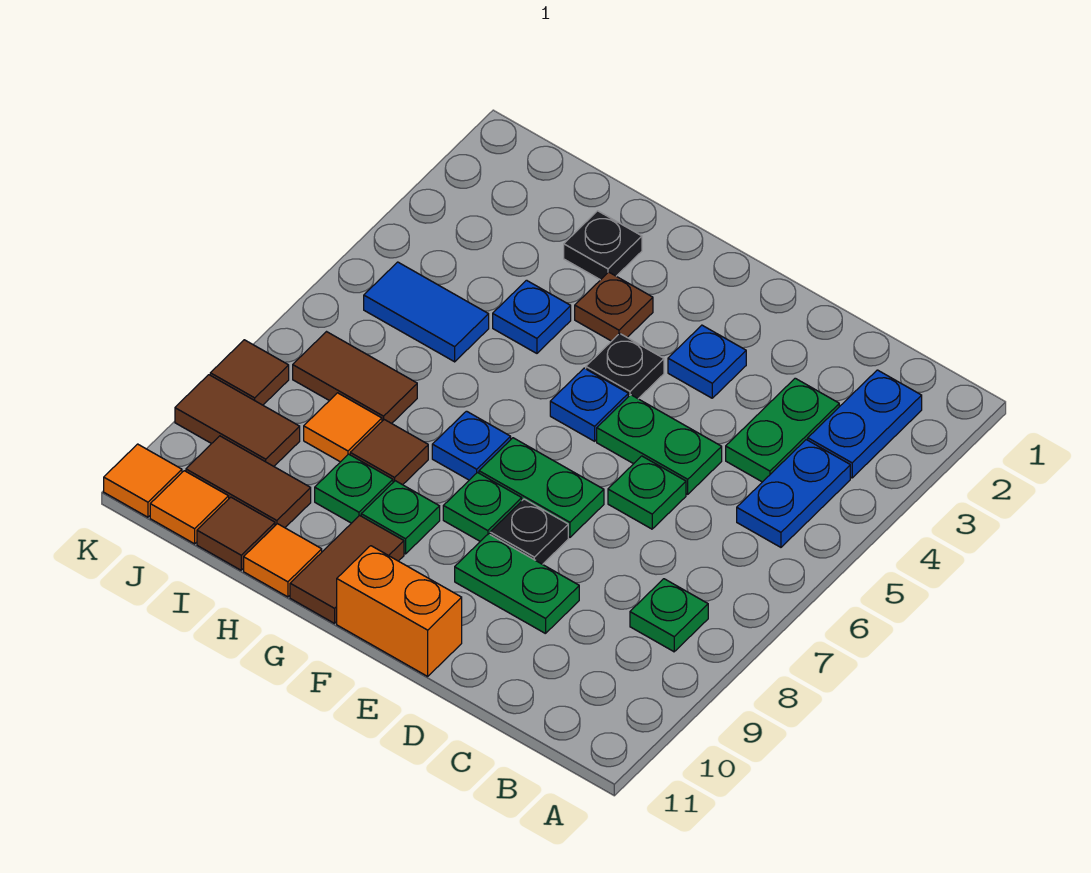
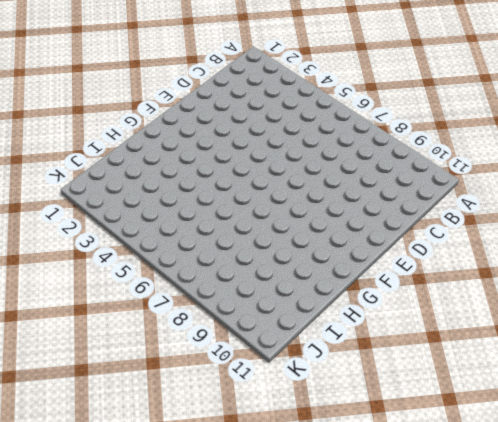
none -> blue 1x2 plate [808,370,922,478]
none -> blue 1x2 plate [737,440,850,547]
none -> green 1x1 plate [630,579,708,652]
none -> green 1x2 plate [726,378,839,482]

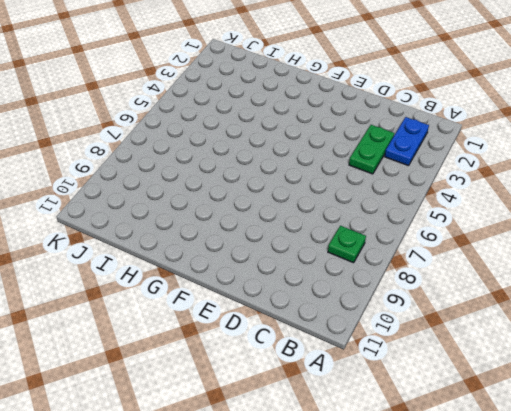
none -> blue 1x2 plate [737,440,850,547]
none -> green 1x2 plate [597,395,722,494]
none -> green 1x1 plate [608,456,686,529]
none -> green 1x2 plate [455,534,579,634]

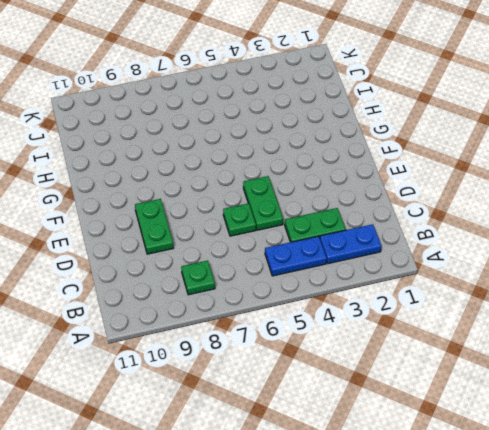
none -> blue 1x1 plate [668,325,746,398]
none -> green 1x2 plate [479,438,604,537]
none -> black 1x1 plate [490,499,568,564]
none -> orange 1x2 brick [337,546,462,676]

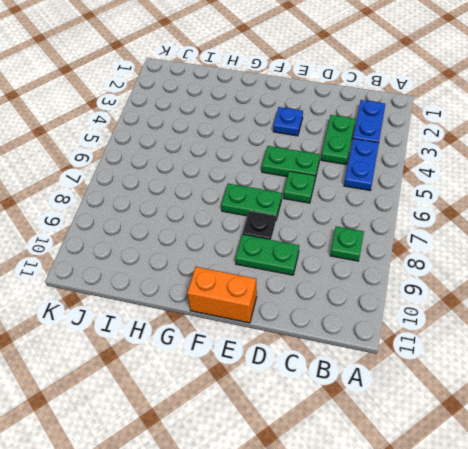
none -> black 1x1 plate [586,333,664,399]
none -> blue 1x1 plate [550,368,628,441]
none -> green 1x1 plate [443,473,522,541]
none -> brown 1x1 plate [575,272,653,341]

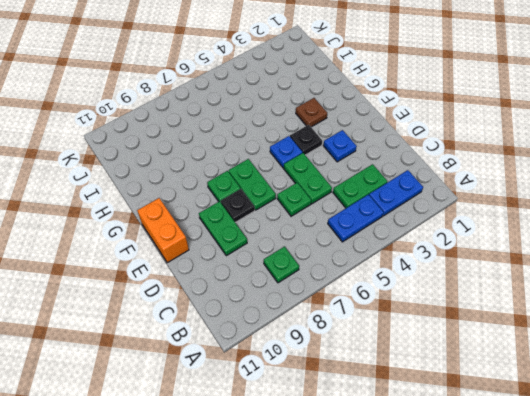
none -> blue 1x1 plate [432,411,511,480]
none -> green 1x1 plate [361,481,440,554]
none -> brown 1x2 tile [290,515,404,623]
none -> black 1x1 plate [564,211,642,280]

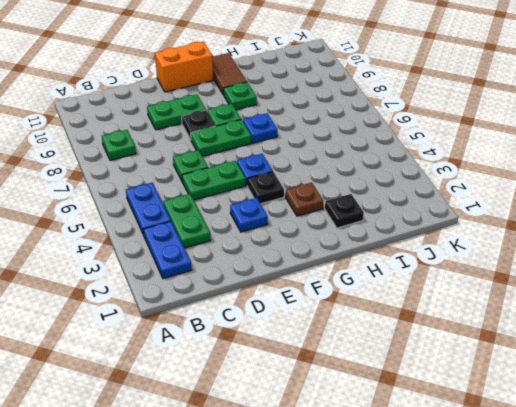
none -> blue 1x1 plate [493,280,571,353]
none -> brown 1x1 tile [350,420,428,485]
none -> green 1x1 plate [315,454,393,523]
none -> orange 1x1 tile [244,524,322,597]

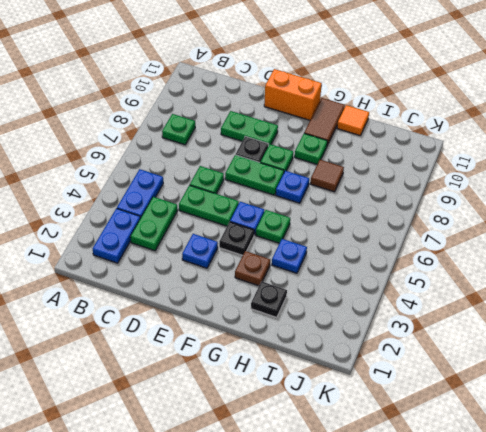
green 1x1 plate [256,210,290,243] -> green 1x1 plate moved to [315,454,393,523]
none -> blue 1x2 tile [364,262,489,362]
none -> brown 1x2 tile [293,332,417,423]
none -> orange 1x1 tile [304,393,382,462]
none -> brown 1x2 tile [186,436,311,528]

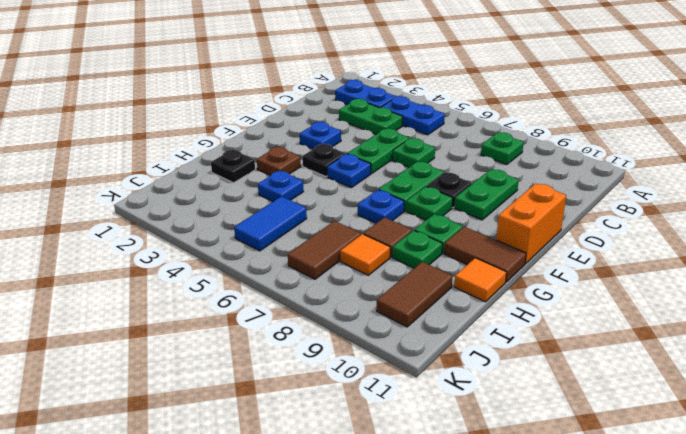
none -> brown 1x1 tile [197,497,275,570]
none -> brown 1x2 tile [175,375,300,466]
none -> orange 1x1 tile [150,471,229,544]
none -> brown 1x1 tile [210,340,289,405]

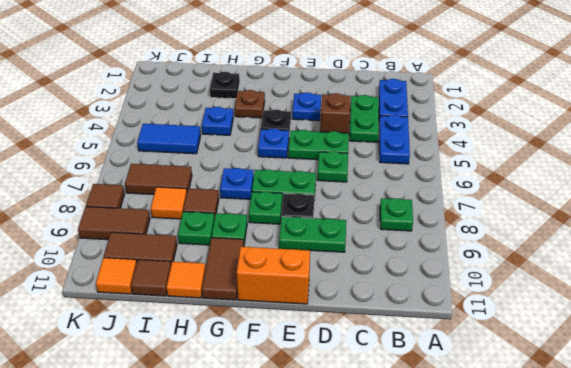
brown 1x1 brick [320,93,351,133] -> none
none -> orange 1x1 tile [104,444,182,517]

